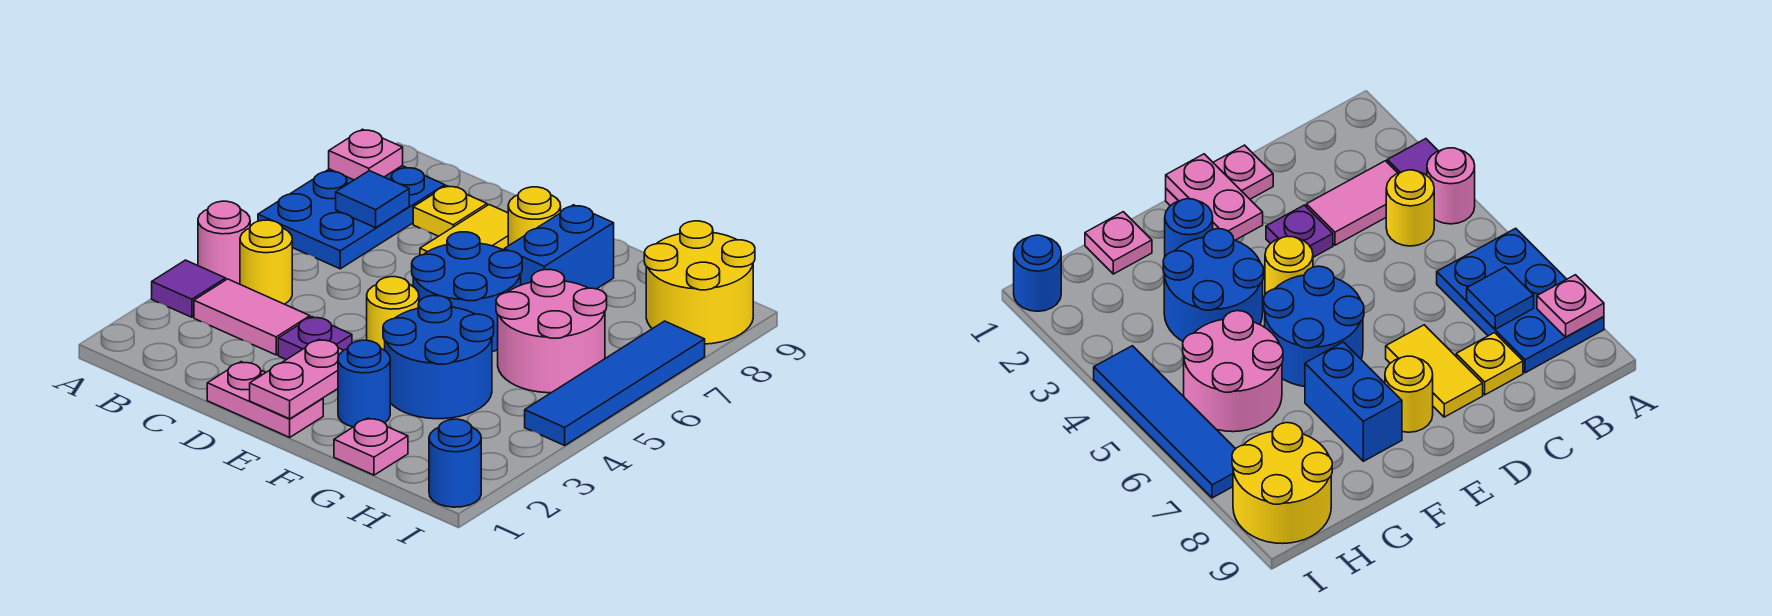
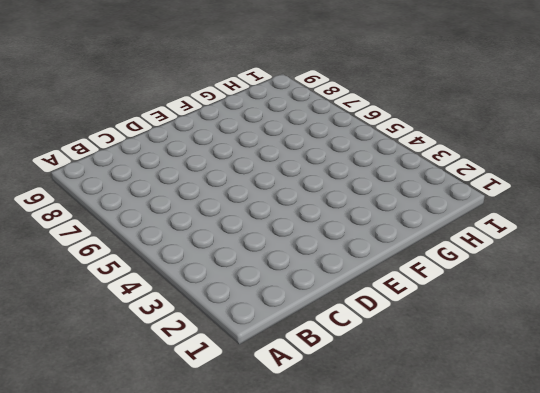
none -> purple 1x1 tile [152,260,226,317]
none -> pink 1x1 round brick [198,201,250,284]
none -> blue 2x3 plate [258,166,445,269]

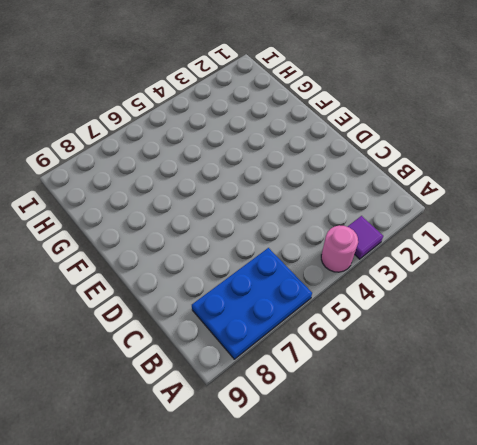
none -> pink 1x2 tile [194,279,310,355]
none -> yellow 1x1 round brick [240,220,292,304]
none -> yellow 1x1 plate [413,186,487,236]

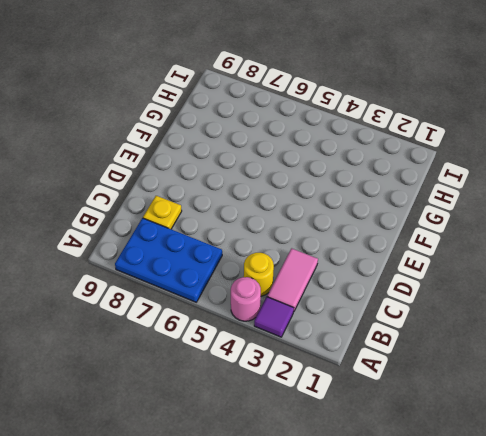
none -> pink 1x2 plate [207,362,323,437]
none -> purple 1x1 plate [278,317,352,360]
none -> yellow 1x2 tile [420,205,508,255]

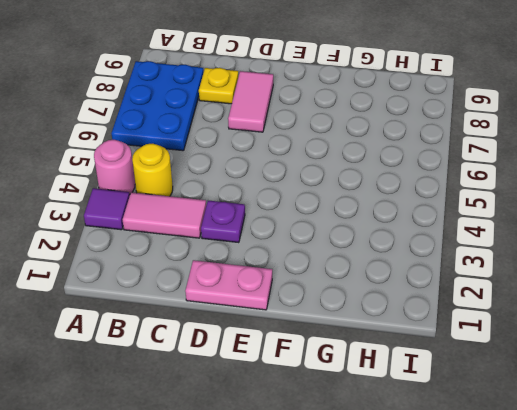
pink 1x2 tile [228,71,273,132] -> yellow 1x2 tile [420,205,508,255]
none -> yellow 1x1 round brick [367,277,419,350]
none -> blue 2x2 round brick [412,232,522,352]
none -> yellow 1x1 round brick [508,187,561,246]

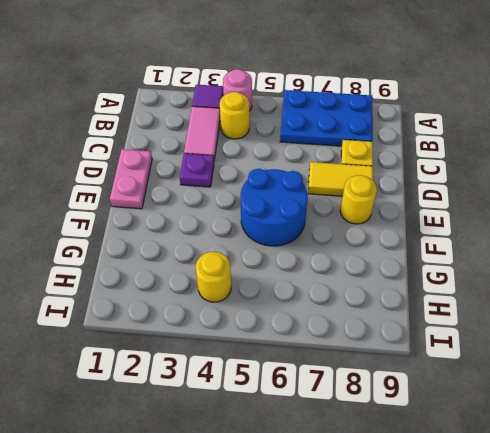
yellow 1x1 round brick [196,252,231,302] -> yellow 1x1 round brick moved to [367,277,419,350]
none -> blue 1x1 round brick [338,340,390,427]
none -> blue 2x2 round brick [383,296,494,419]
none -> blue 1x2 brick [504,205,614,289]

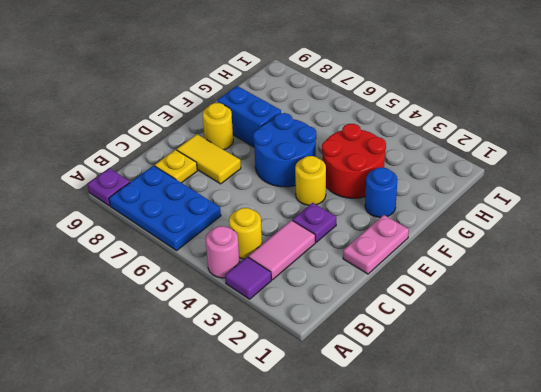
purple 1x1 plate [88,168,130,206] -> none
red 2x2 round brick [322,124,386,198] -> blue 2x2 round brick [383,296,494,419]
none -> pink 1x1 plate [334,418,408,475]
none -> pink 2x2 round brick [496,270,607,393]
none -> yellow 2x2 round brick [644,221,755,344]

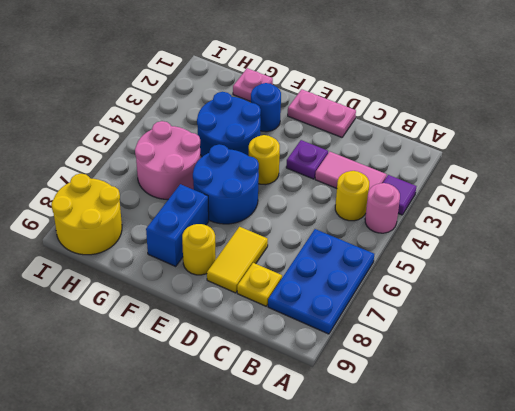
none -> blue 1x1 round brick [429,419,481,507]
none -> blue 1x4 tile [525,321,705,445]
none -> pink 1x1 plate [329,129,403,180]

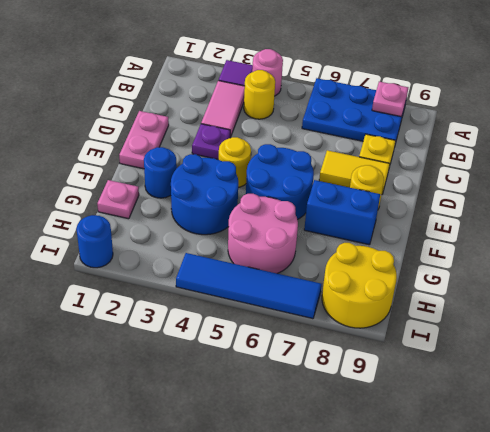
none -> blue 1x1 tile [336,171,409,228]
none -> pink 1x2 plate [250,339,344,419]

